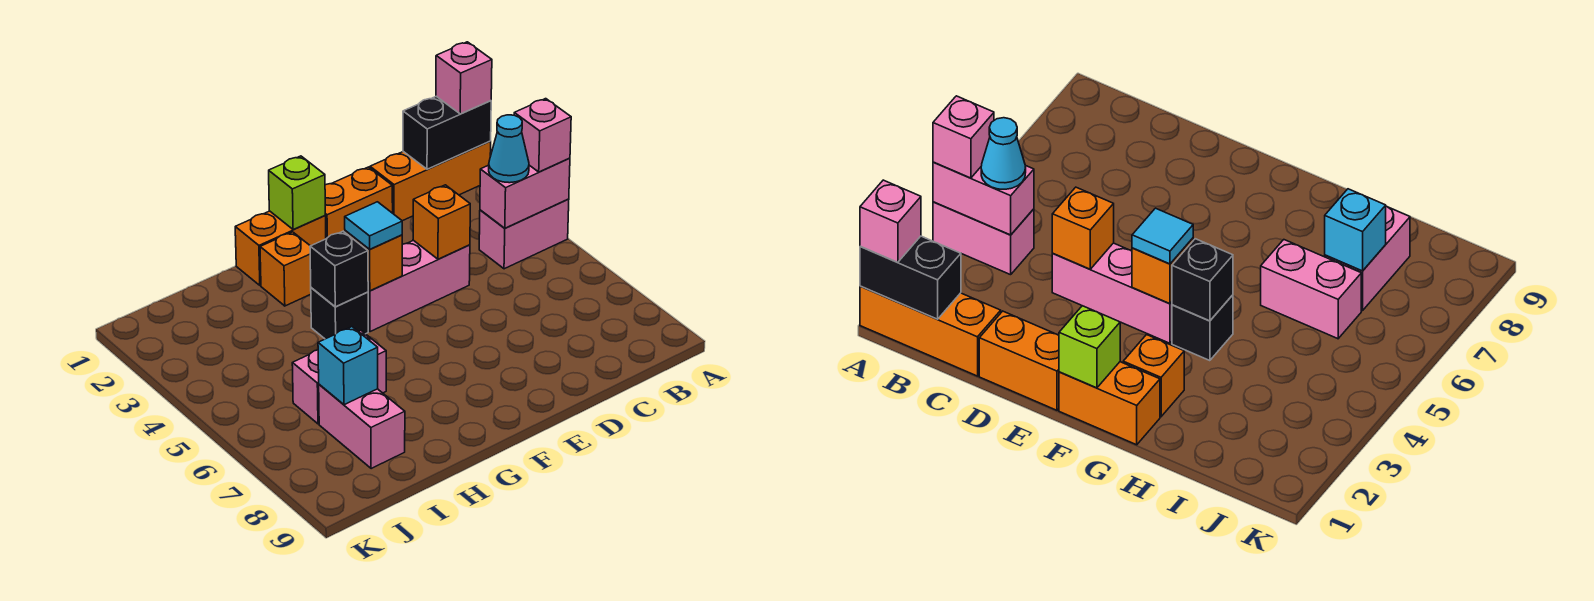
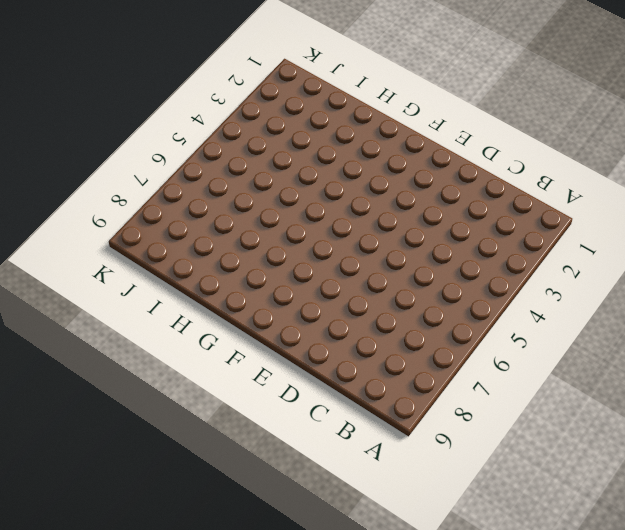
none -> orange 1x3 brick [370,141,491,221]
none -> pink 1x2 brick [479,199,569,269]
none -> orange 1x2 brick [325,167,393,239]

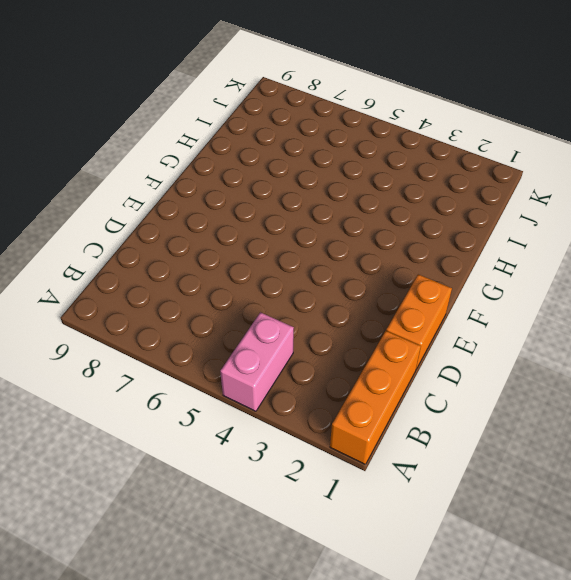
none -> pink 1x3 brick [368,240,470,332]
none -> orange 1x2 brick [235,211,326,285]
none -> orange 1x1 brick [260,232,311,306]

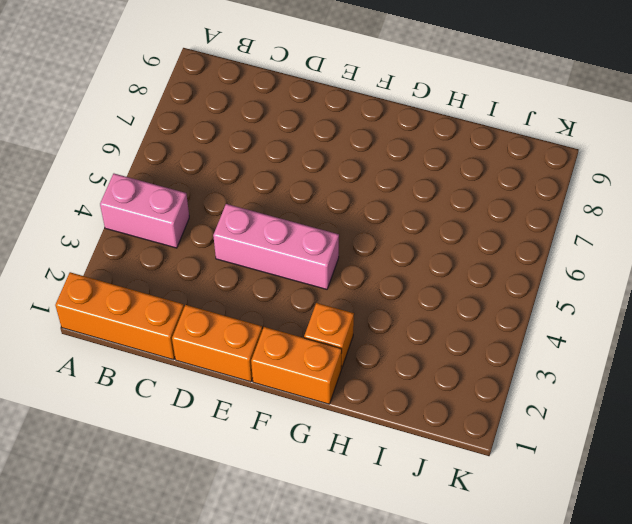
none -> black 1x1 brick [311,288,368,339]
none -> pink 1x2 brick [292,331,386,424]
none -> pink 1x2 brick [319,384,405,469]

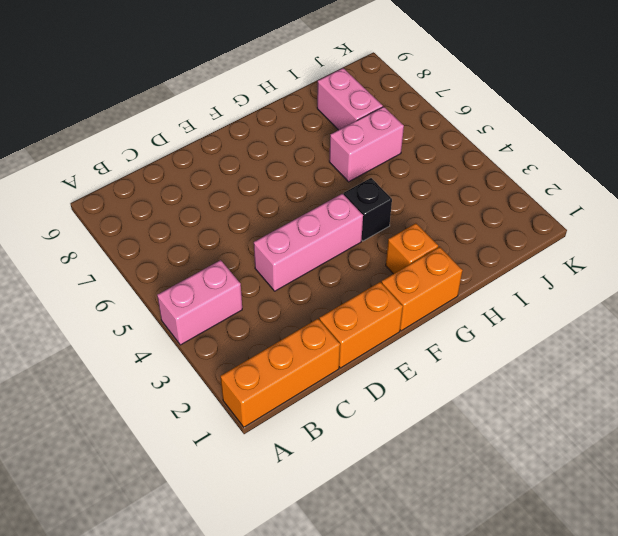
none -> black 1x2 brick [403,96,491,169]
none -> pink 1x2 brick [480,158,570,228]
none -> orange 1x1 brick [413,185,470,259]

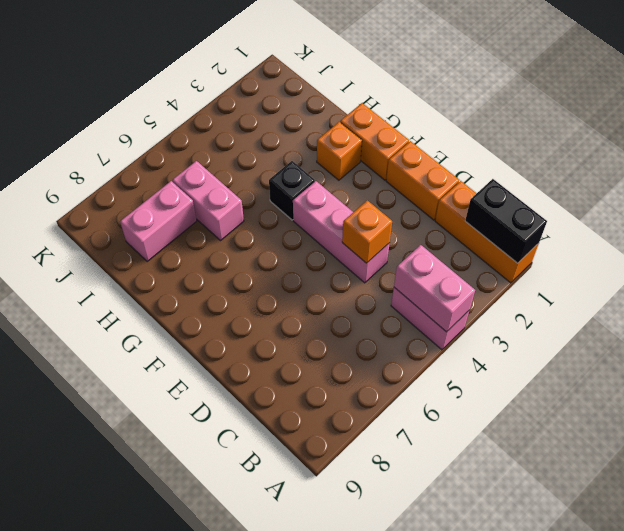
none -> lime 1x1 brick [269,156,325,230]
none -> orange 1x1 brick [345,231,402,291]
none -> black 1x1 brick [310,231,368,307]

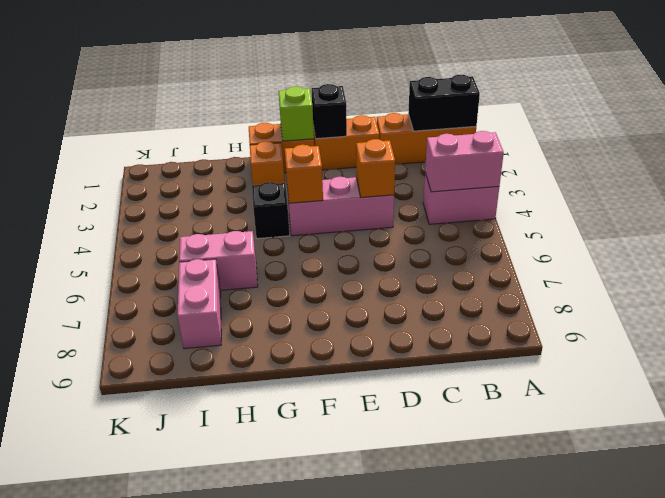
black 1x1 brick [312,84,347,139] -> black 1x1 brick moved to [310,231,368,307]
none -> cyan 1x1 brick [318,327,378,405]
none -> pink 1x1 brick [436,42,492,114]
none -> pink 1x1 brick [514,99,571,172]

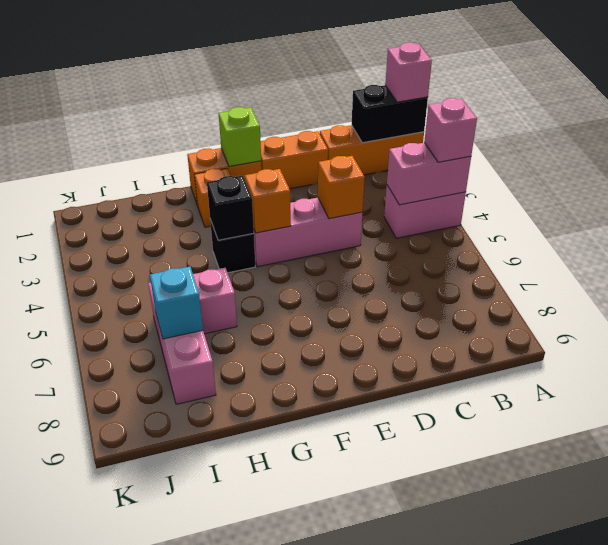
none -> cyan 1x1 cone [489,115,529,183]
none -> cyan 1x1 tile [345,202,402,249]

